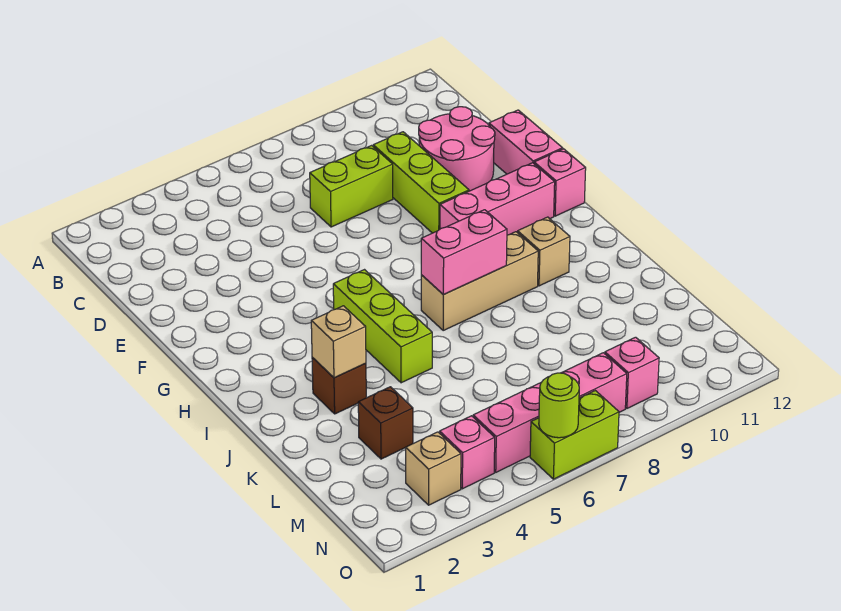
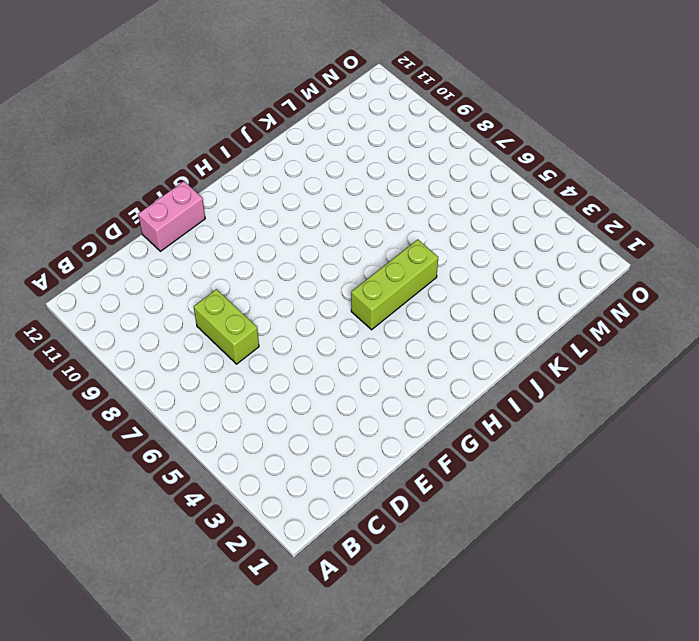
none -> lime 1x3 brick [373,132,469,233]
none -> pink 2x2 round brick [419,107,495,191]
none -> pink 1x3 brick [440,163,555,235]

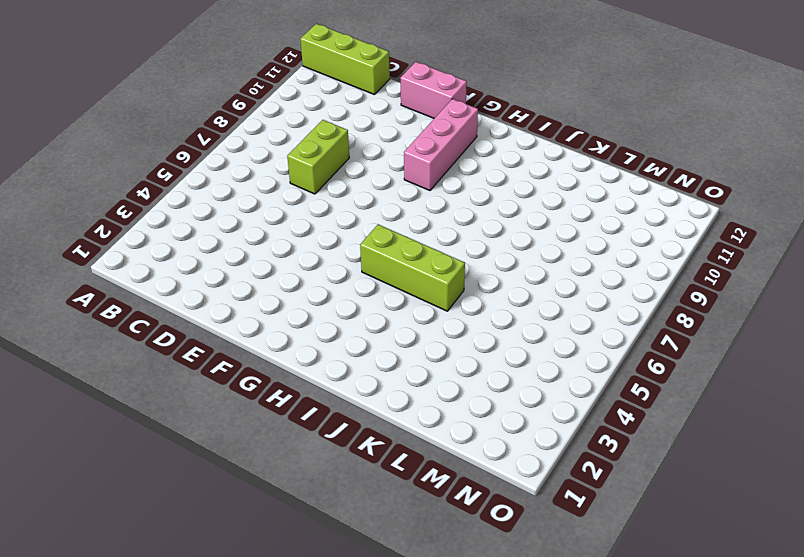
lime 1x3 brick [300,24,390,95] -> lime 1x3 brick moved to [373,132,469,233]
none -> pink 2x2 round brick [419,107,495,191]
none -> pink 1x1 brick [534,149,586,216]
none -> tan 1x3 brick [421,232,538,330]

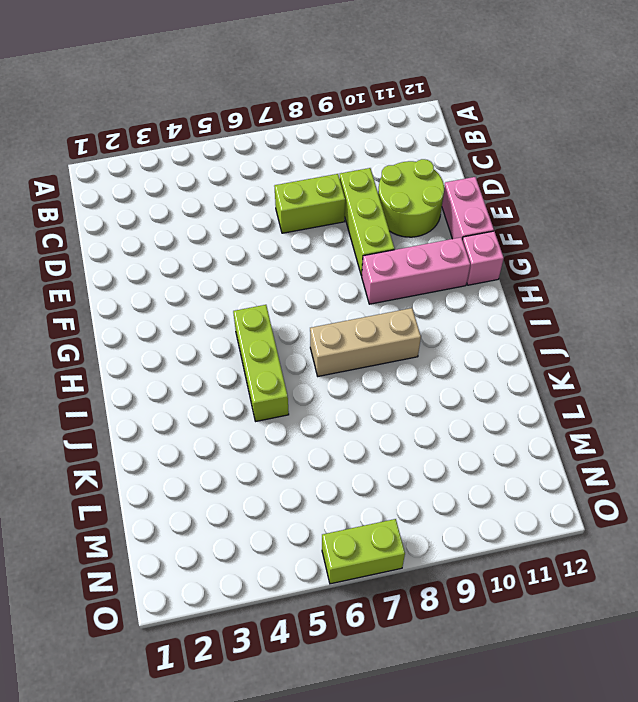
lime 2x2 round brick [378,159,444,237] -> pink 2x2 round brick [419,107,495,191]
none -> tan 1x1 brick [518,217,570,286]
none -> brown 1x1 brick [312,358,366,414]
none -> brown 1x1 brick [358,387,413,459]

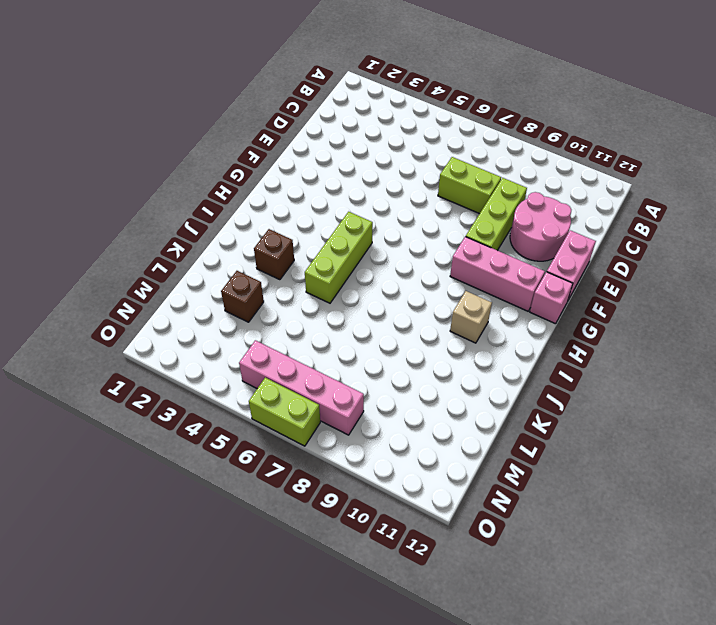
none -> tan 1x3 brick [421,232,538,330]
none -> tan 1x1 brick [406,432,461,505]
none -> pink 1x1 brick [440,416,495,489]

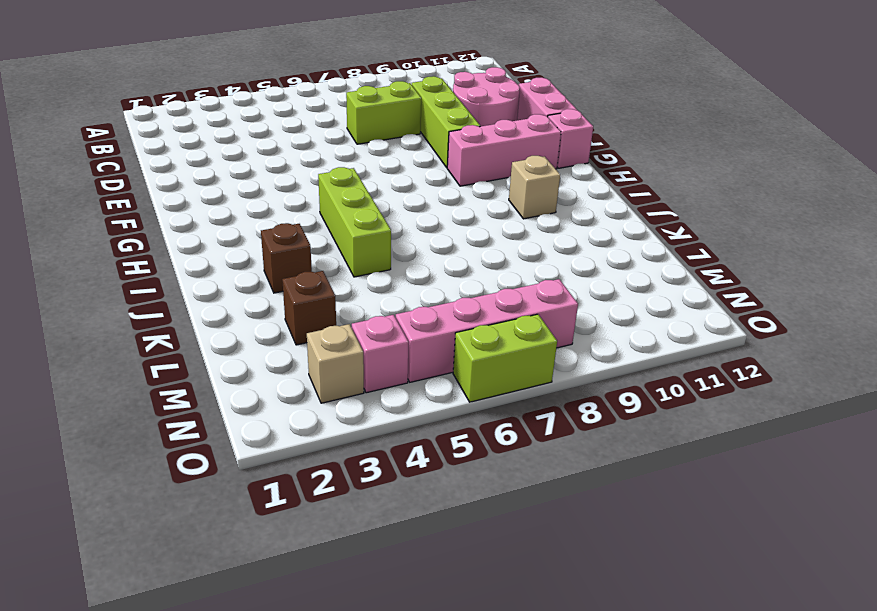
none -> tan 1x3 brick [421,232,538,330]
none -> pink 1x1 brick [605,337,659,408]
none -> pink 1x2 brick [421,210,507,295]

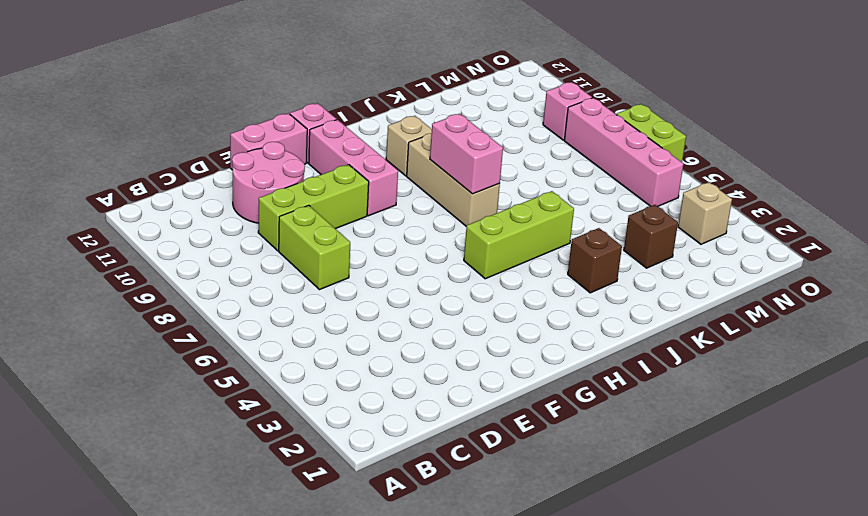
none -> pink 1x1 brick [440,416,495,489]
none -> tan 1x1 brick [311,306,366,378]
none -> lime 1x1 round brick [539,373,579,438]

